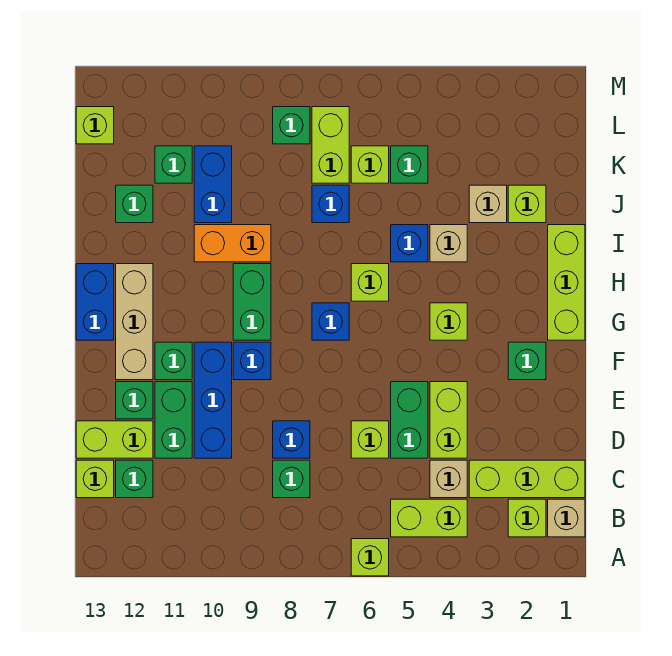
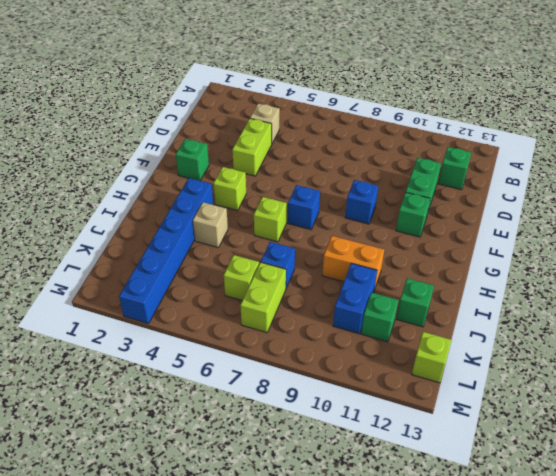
blue 1x6 brick [119,178,213,324] -> tan 1x1 brick [469,185,507,223]
none -> lime 1x1 brick [351,539,389,576]
none -> tan 1x1 brick [548,499,585,537]
none -> lime 1x1 brick [508,499,546,537]
none -> lime 1x2 brick [391,499,467,537]

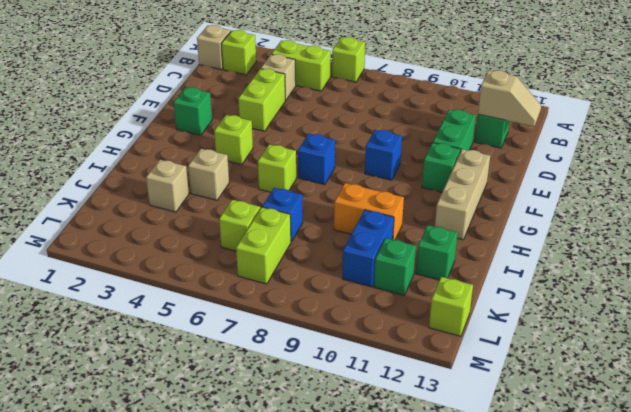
tan 1x2 slope [478,70,541,126] -> none
none -> lime 1x3 brick [469,460,585,498]
none -> green 1x1 brick [273,460,310,498]
none -> lime 1x1 brick [76,460,114,498]
none -> green 1x2 brick [391,382,428,458]

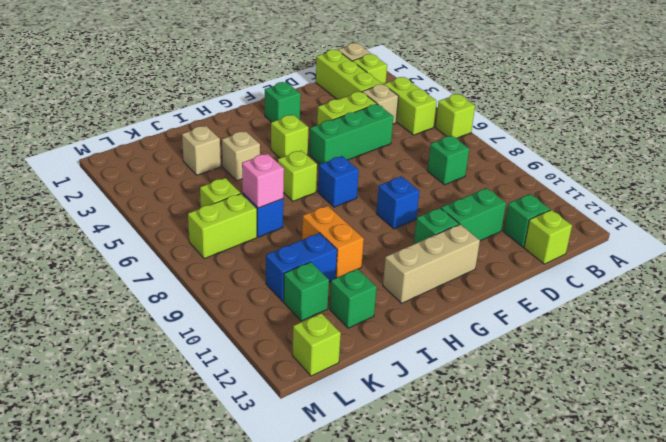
green 1x3 brick [310,104,394,164] -> green 1x2 brick [391,382,428,458]
pink 1x1 brick [242,154,284,208] -> none
none -> lime 1x1 brick [351,421,389,458]
none -> blue 1x1 brick [273,421,310,458]
none -> blue 1x3 brick [194,342,232,458]
none -> lime 1x2 brick [76,421,153,458]

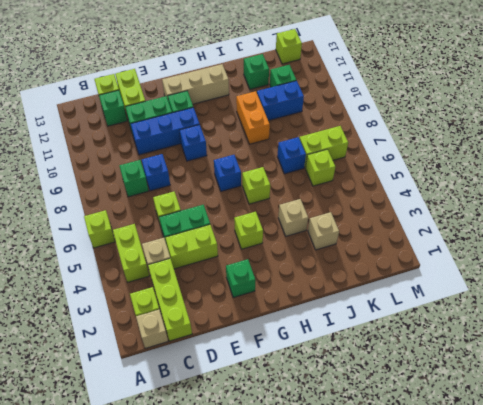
none -> green 1x1 brick [116,382,153,419]
none -> lime 1x3 brick [548,225,585,340]
none -> green 1x2 brick [233,264,271,340]
none -> blue 1x2 brick [76,264,114,340]

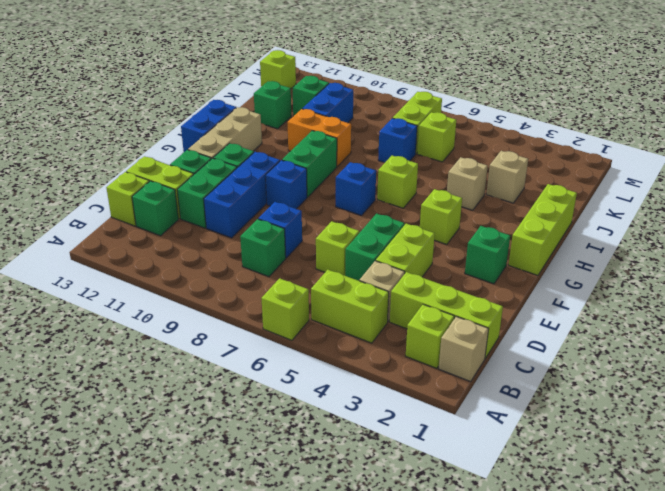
none -> blue 1x1 brick [391,225,428,262]
none -> lime 1x1 brick [508,185,546,223]
none -> green 1x1 brick [391,146,428,183]
none -> green 1x1 brick [273,107,310,144]

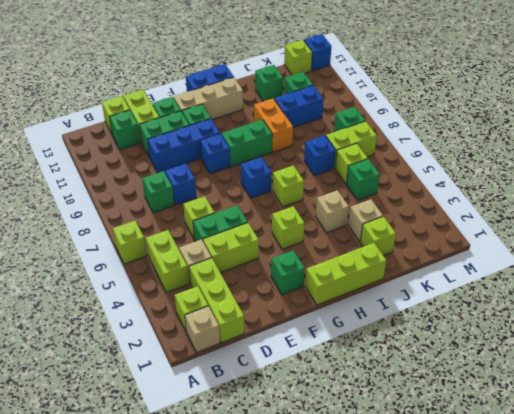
blue 1x1 brick [304,34,331,71] -> blue 1x1 brick moved to [391,225,428,262]

